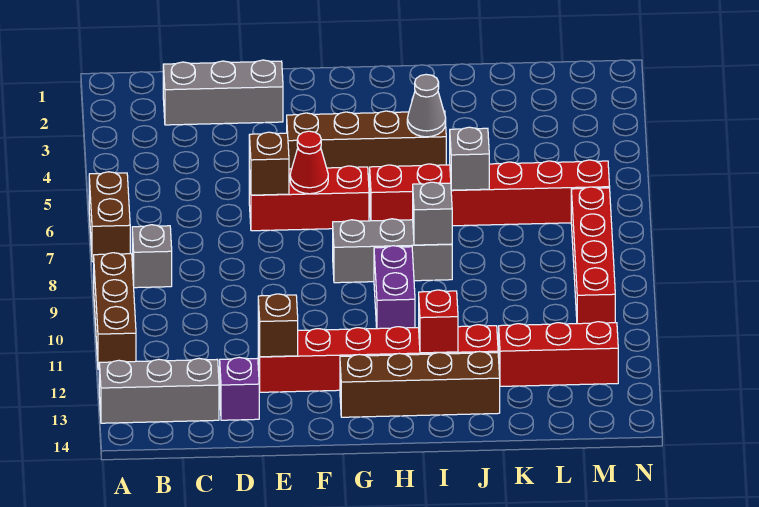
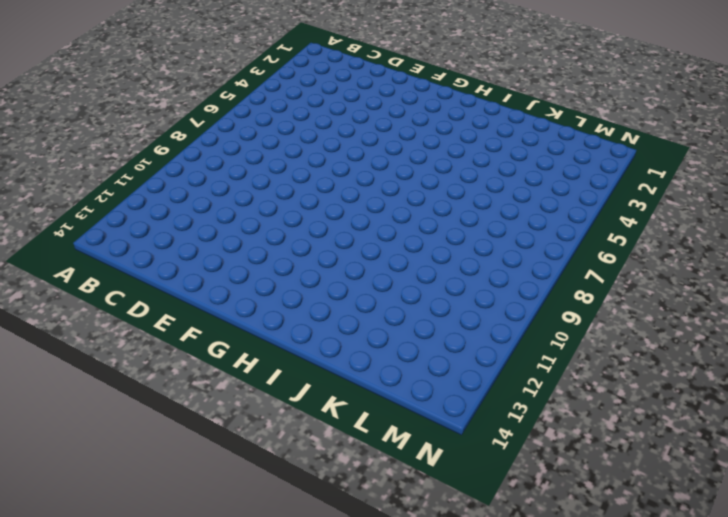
none -> brown 1x2 brick [89,172,130,262]
none -> brown 1x3 brick [94,253,136,369]
none -> grey 1x3 brick [99,358,219,423]

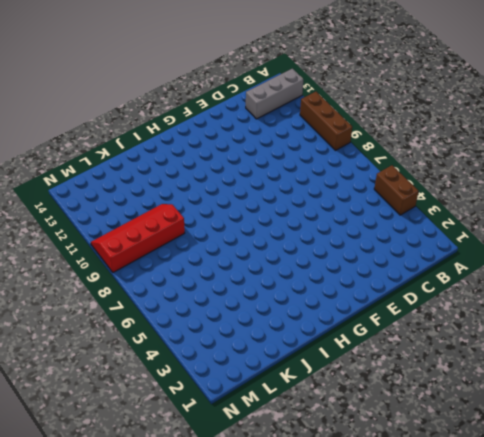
brown 1x2 brick [374,165,419,215] -> brown 1x2 brick moved to [89,172,130,262]
red 2x4 slope [91,204,185,272] -> red 1x4 brick [571,187,615,324]
none -> grey 1x1 brick [132,225,172,288]
none -> grey 1x3 brick [163,60,283,125]
none -> purple 1x1 brick [220,357,259,420]

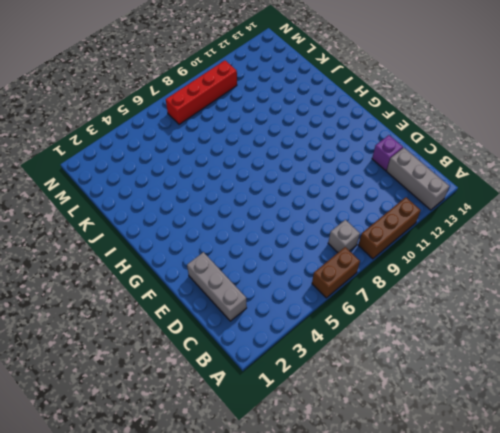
none -> red 1x3 brick [249,166,369,231]
none -> red 1x6 brick [258,325,498,392]
none -> brown 1x4 brick [287,111,446,174]

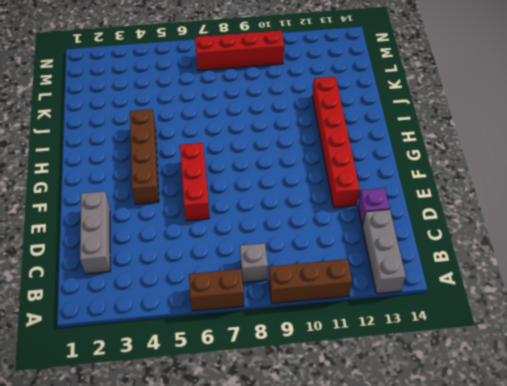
none -> grey 1x3 brick [333,219,452,283]
none -> brown 1x4 brick [340,352,500,417]
none -> red 1x6 brick [370,160,610,226]

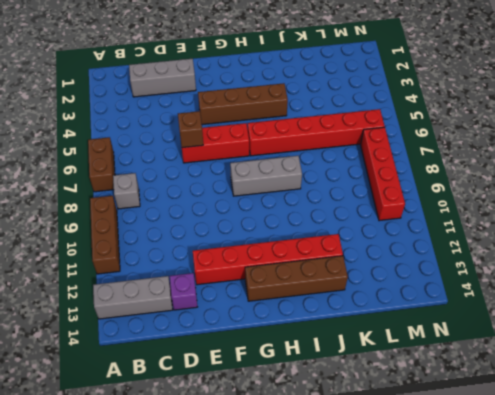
none -> purple 1x2 brick [374,246,415,329]
none -> red 1x3 brick [499,322,618,386]
none -> brown 1x1 brick [258,294,298,357]

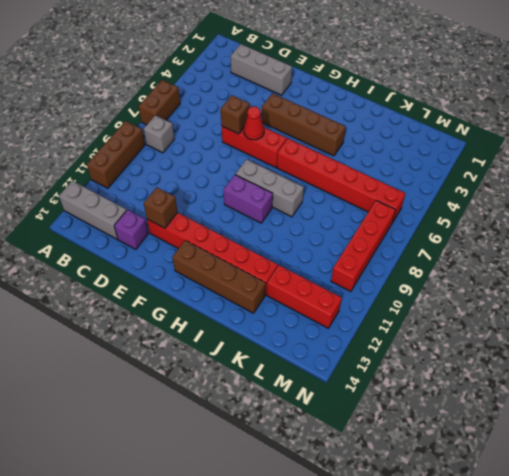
purple 1x2 brick [224,175,273,223] -> purple 1x2 brick turned to [374,246,415,329]
none -> grey 1x1 cone [407,74,446,137]
none -> grey 1x1 brick [413,182,452,245]
none -> red 1x1 brick [419,290,458,353]

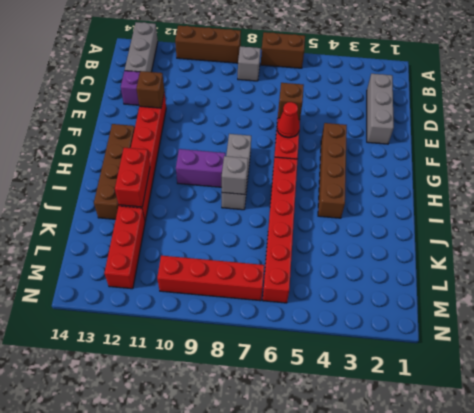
red 1x2 brick [115,148,150,207] -> red 1x1 brick [419,290,458,353]
none -> grey 1x1 cone [407,74,446,137]
none -> grey 1x1 brick [450,127,489,190]

